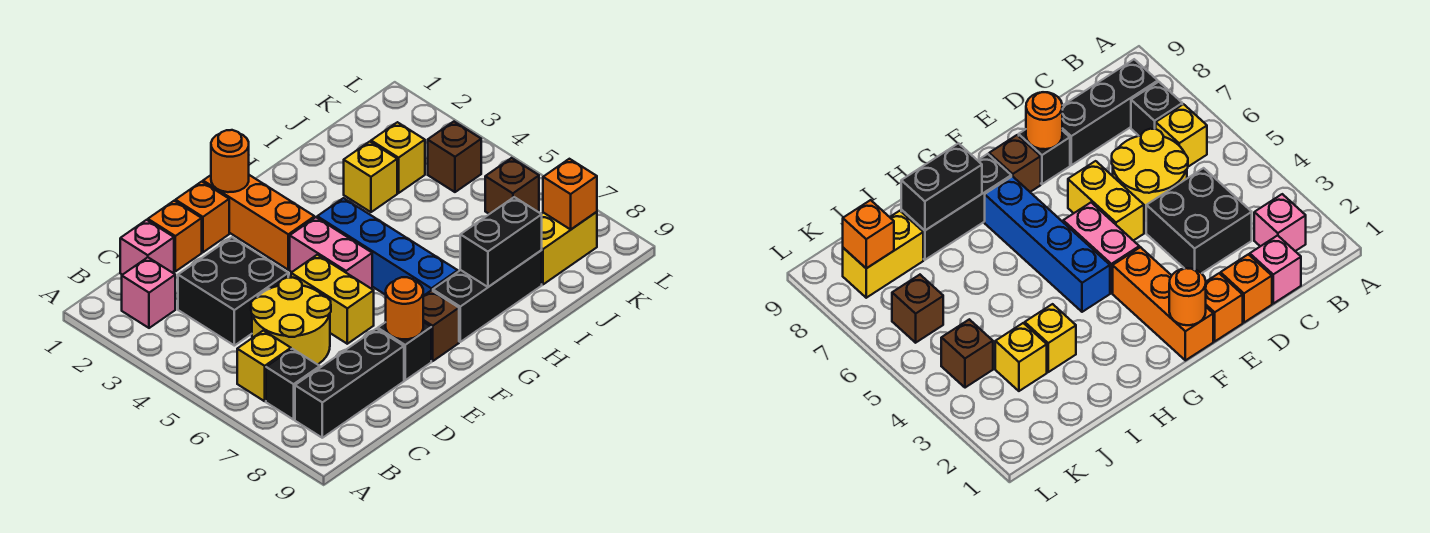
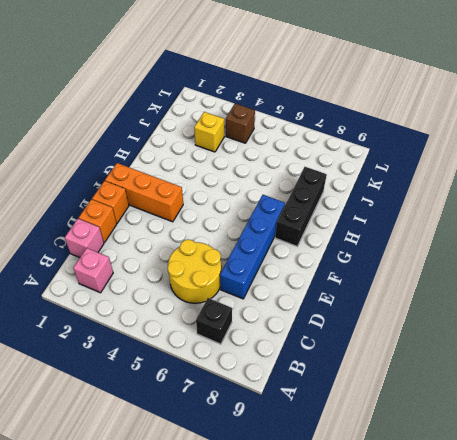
blue 1x4 brick [220,195,285,299] -> blue 1x4 brick turned to [317,198,458,296]
none -> yellow 1x1 brick [237,331,291,401]
none -> black 1x3 brick [295,329,404,438]
none -> black 2x2 brick [178,237,288,346]

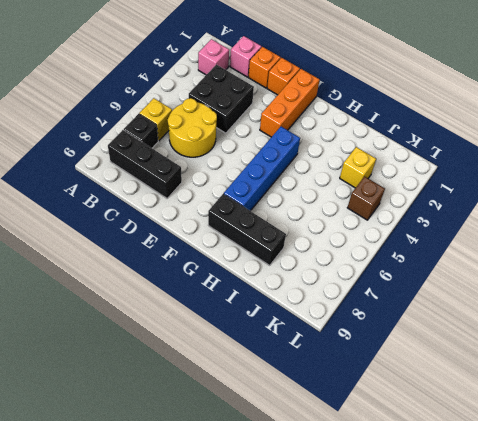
none -> yellow 1x2 brick [291,255,374,344]
none -> black 1x1 brick [378,322,431,380]
none -> pink 1x2 brick [290,217,372,289]

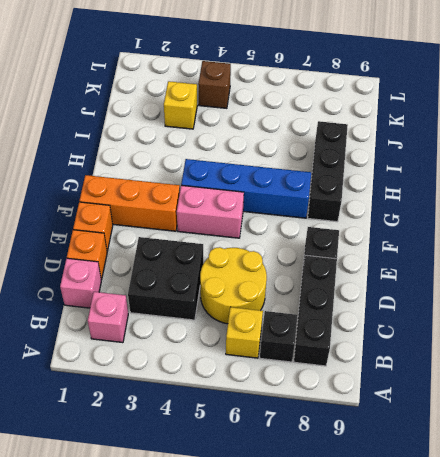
none -> yellow 1x2 brick [291,255,374,344]
none -> brown 1x1 brick [423,290,459,361]
none -> yellow 1x1 brick [344,142,397,212]

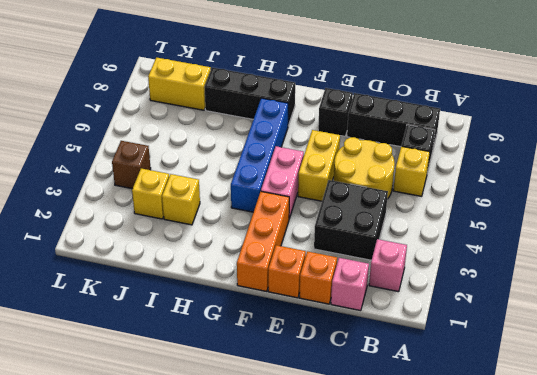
none -> brown 1x1 brick [423,290,459,361]
none -> brown 1x1 brick [485,158,539,214]
none -> orange 1x1 round brick [386,277,423,339]

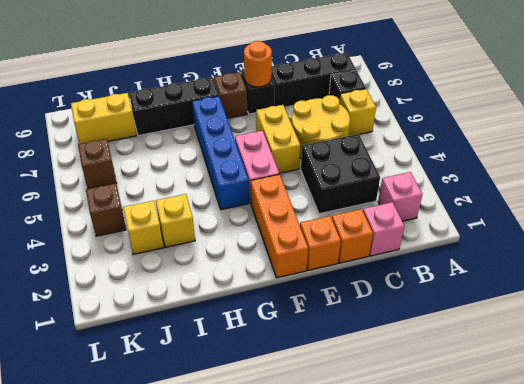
none -> orange 1x1 round brick [211,130,249,192]
none -> black 1x2 brick [460,197,542,287]
none -> orange 1x1 brick [543,159,597,229]

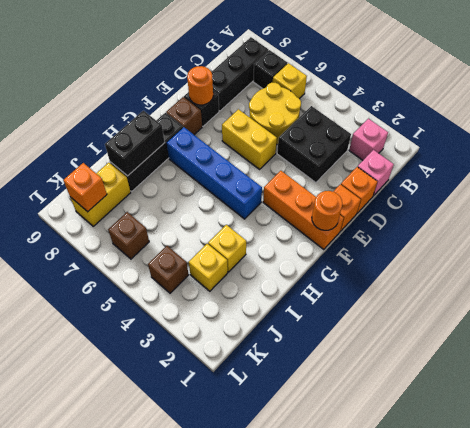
none -> pink 1x2 brick [290,217,372,289]

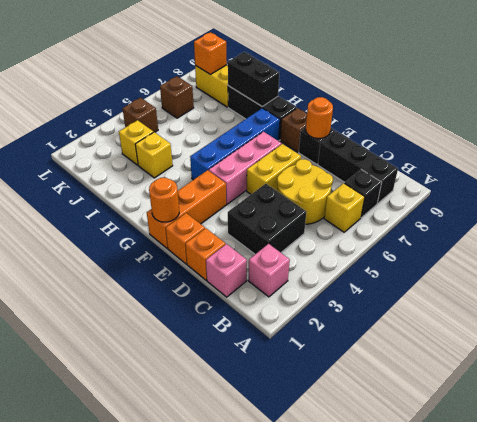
pink 1x3 brick [209,132,282,204] -> pink 1x2 brick [290,217,372,289]

